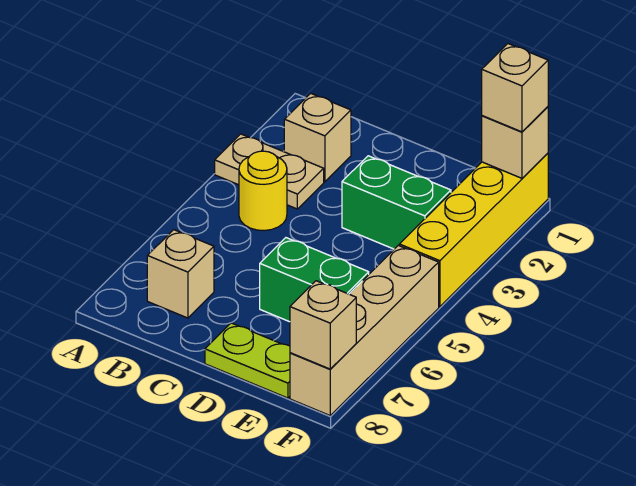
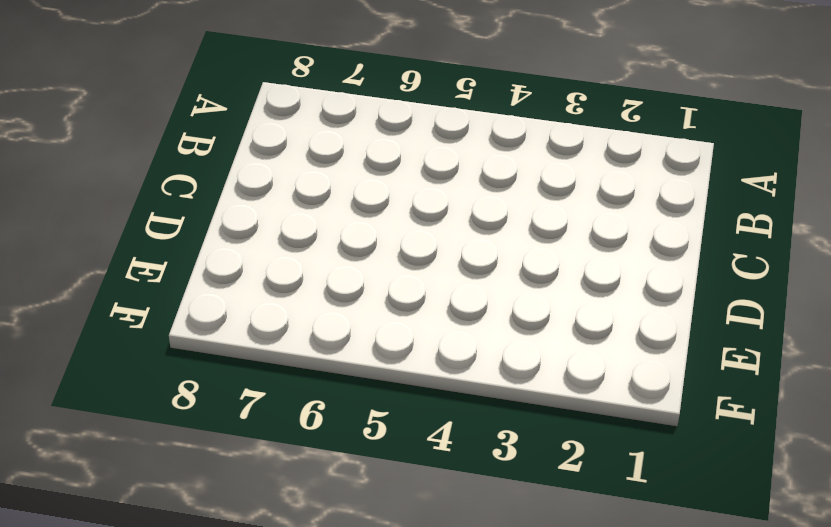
none -> tan 1x2 plate [215,134,324,209]
none -> tan 1x1 brick [284,93,351,182]
none -> yellow 1x1 round brick [239,151,287,231]

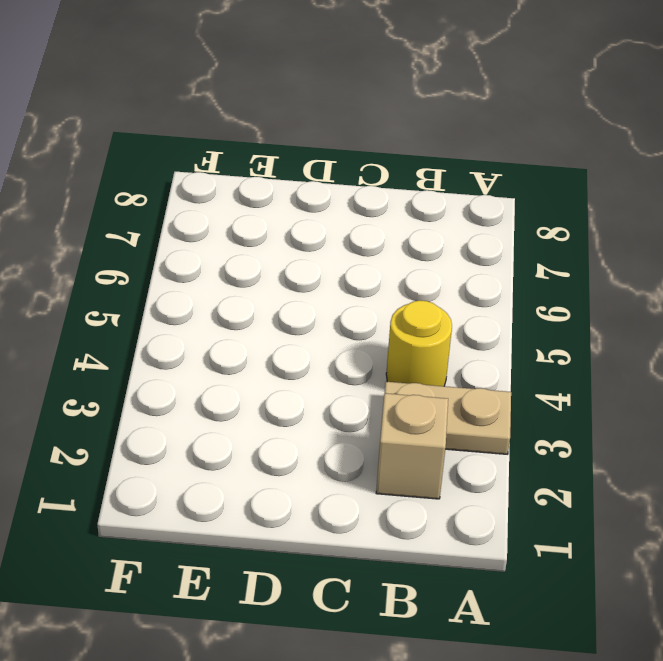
none -> tan 1x1 brick [147,230,214,318]
none -> green 1x2 brick [342,156,451,249]
none -> green 1x2 brick [260,238,369,322]

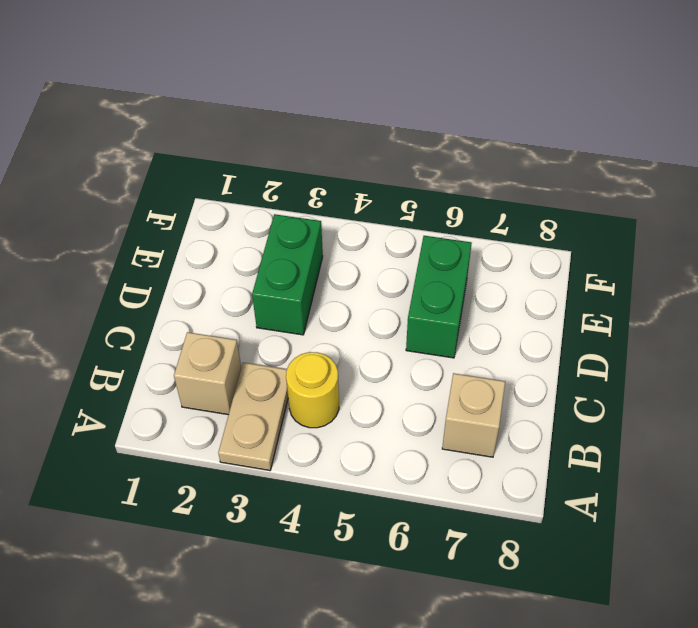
none -> lime 1x2 plate [205,323,290,398]
none -> yellow 1x4 brick [399,153,548,307]
none -> tan 1x4 brick [290,245,439,415]

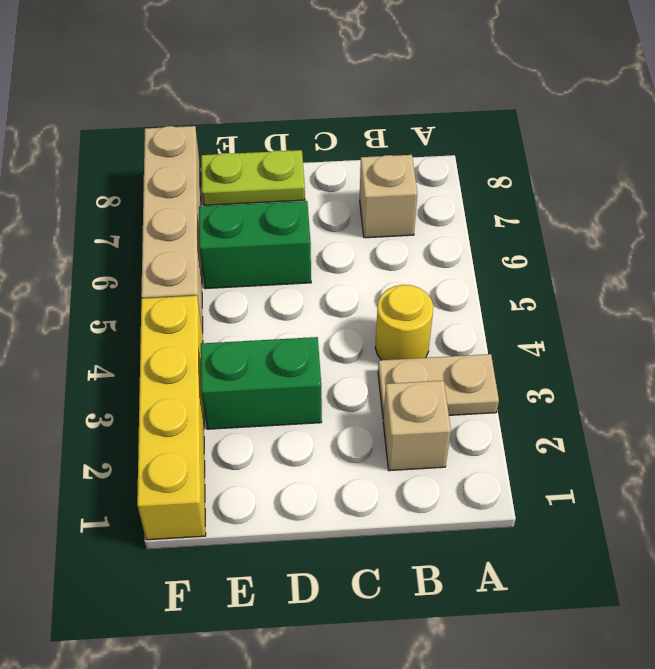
none -> tan 1x1 brick [482,107,548,178]
none -> tan 1x1 brick [290,281,356,369]
none -> tan 1x1 brick [482,44,548,132]

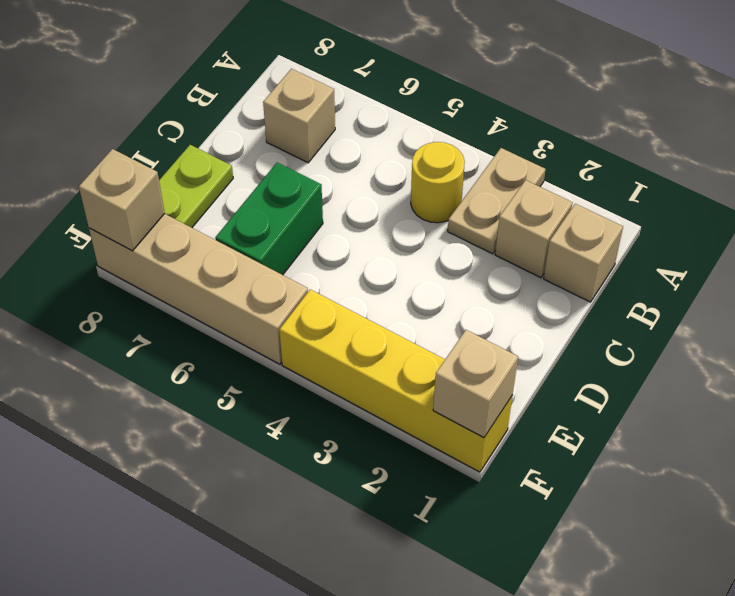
tan 1x1 brick [544,204,623,302] -> tan 1x1 brick moved to [482,44,548,132]
none -> green 1x2 brick [342,156,451,249]

